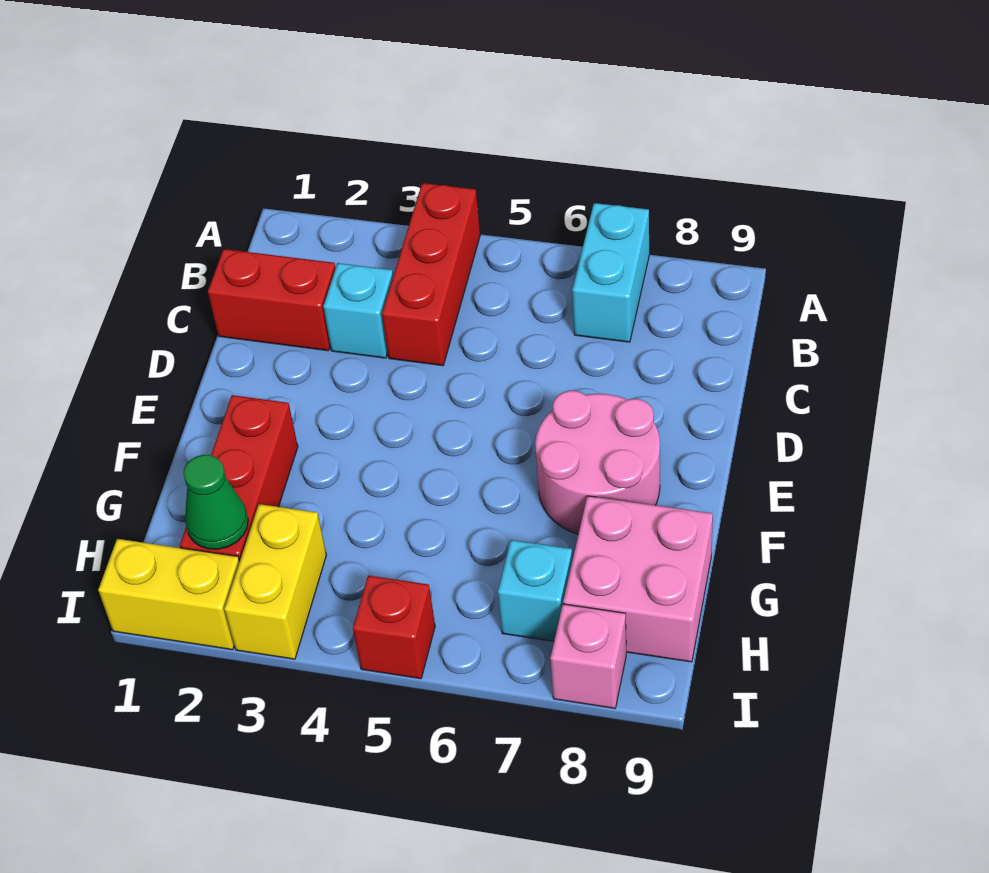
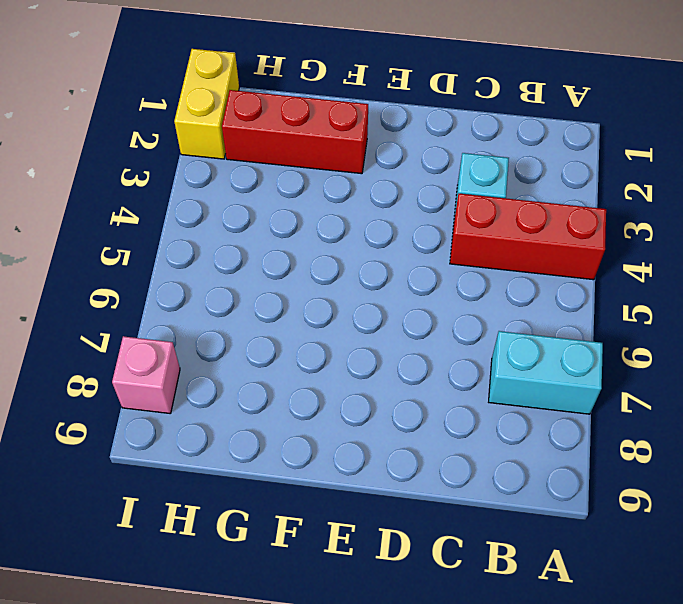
none -> red 1x2 brick [208,249,336,351]
none -> pink 2x2 round brick [535,391,660,534]
none -> pink 2x2 brick [563,496,713,662]

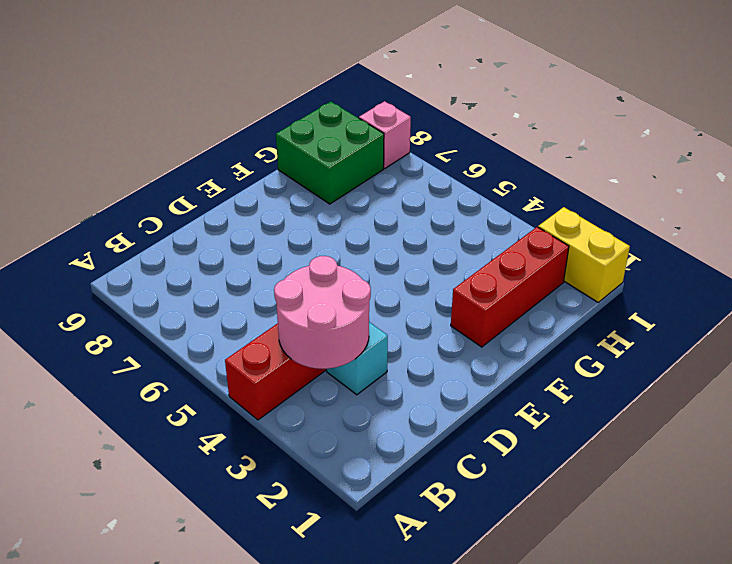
pink 2x2 round brick [274,256,371,369] -> pink 2x2 round brick moved to [535,391,660,534]
green 2x2 brick [276,101,384,204] -> pink 2x2 brick [563,496,713,662]
none -> cyan 1x2 brick [572,203,649,342]
none -> red 1x2 brick [208,249,336,351]
none -> yellow 1x2 brick [224,504,326,659]

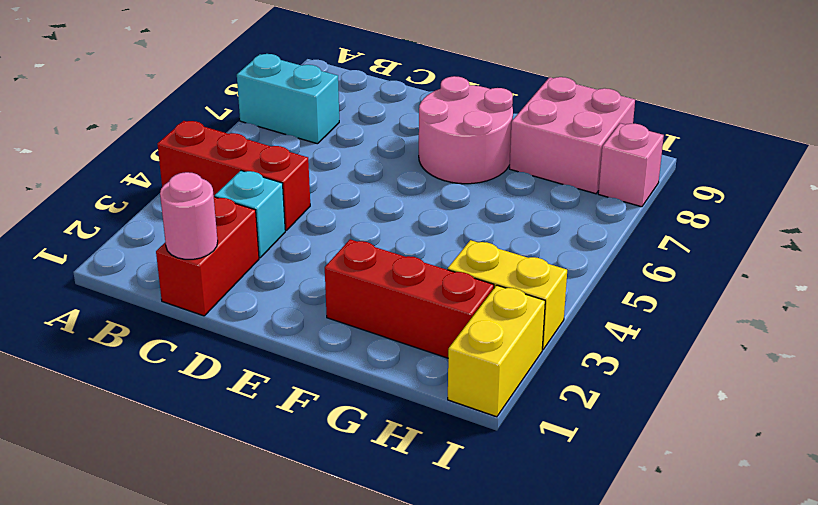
pink 1x1 round brick [160,172,218,259] -> none
none -> cyan 1x1 brick [498,540,573,641]
none -> red 1x1 brick [353,576,435,679]
none -> green 1x1 cone [184,455,248,549]

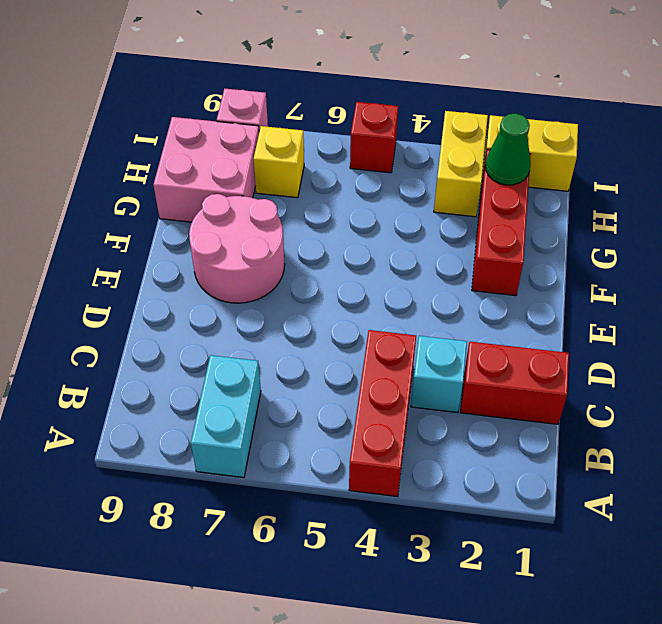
yellow 1x1 brick [254,126,304,198] -> cyan 1x1 brick [498,540,573,641]

